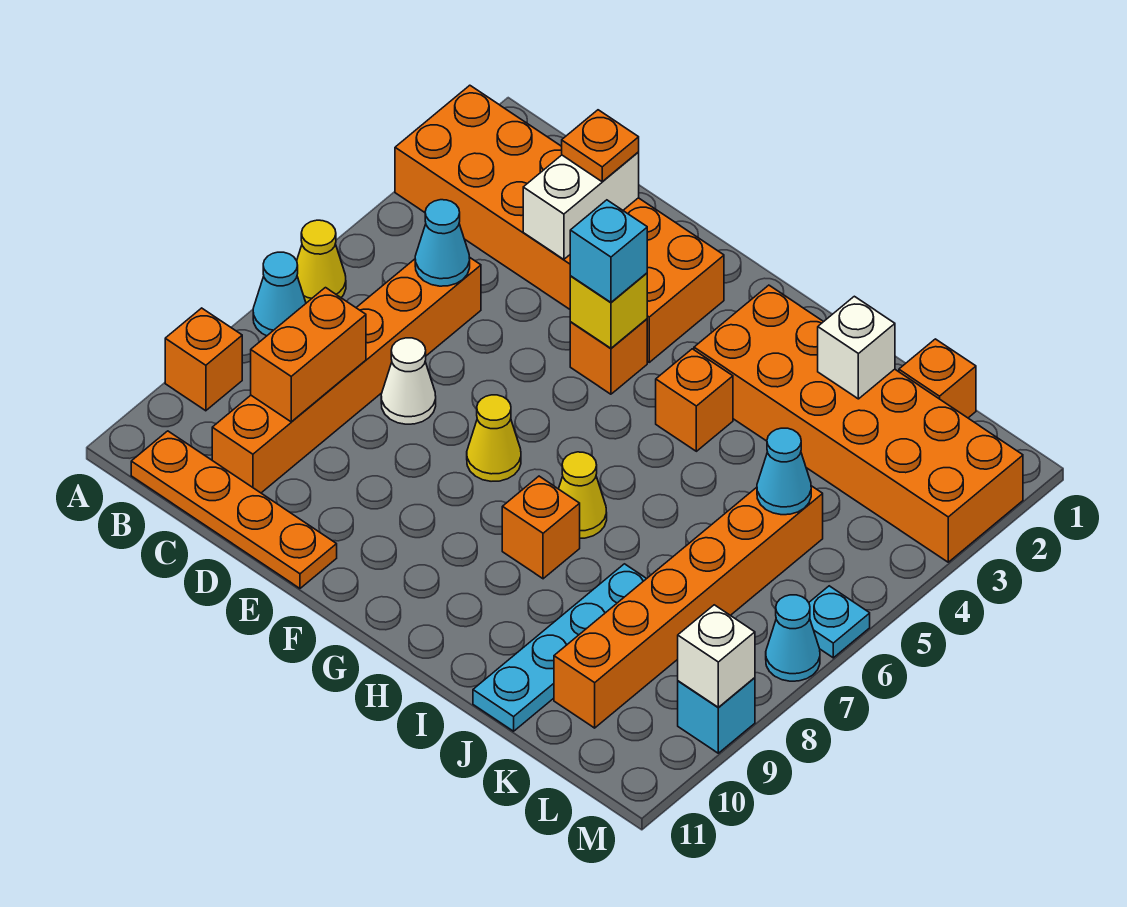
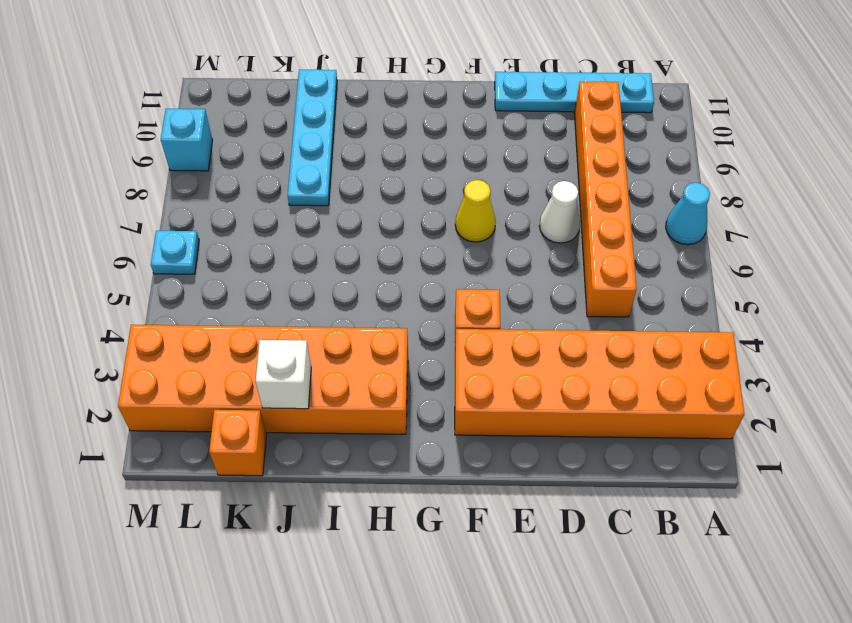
cyan 1x4 plate [495,72,654,113] -> orange 1x4 plate [131,431,337,588]
none -> yellow 1x1 cone [297,220,346,303]
none -> orange 1x1 brick [165,308,242,411]
none -> orange 1x1 brick [656,349,733,451]

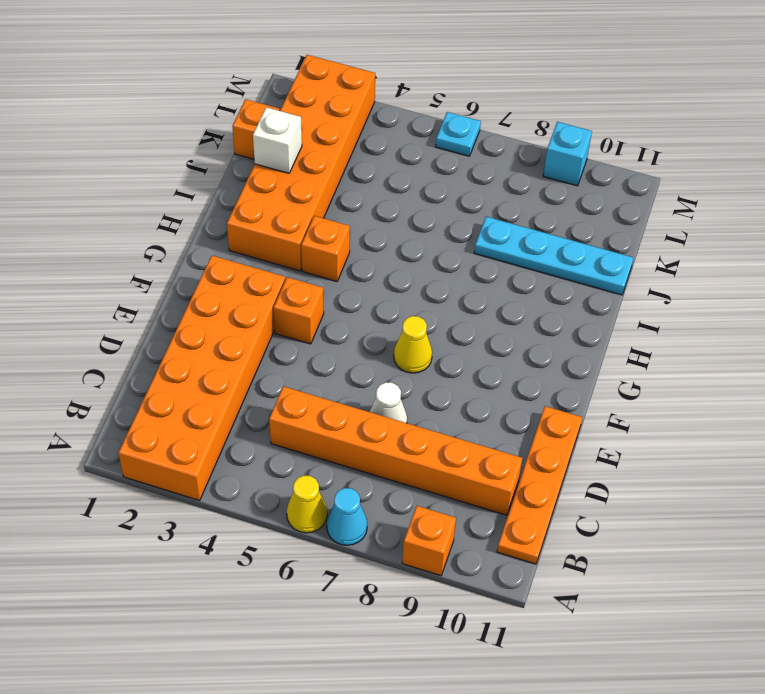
none -> yellow 1x1 cone [559,452,607,538]
none -> orange 1x1 brick [502,476,580,579]
none -> orange 1x6 brick [554,486,823,728]

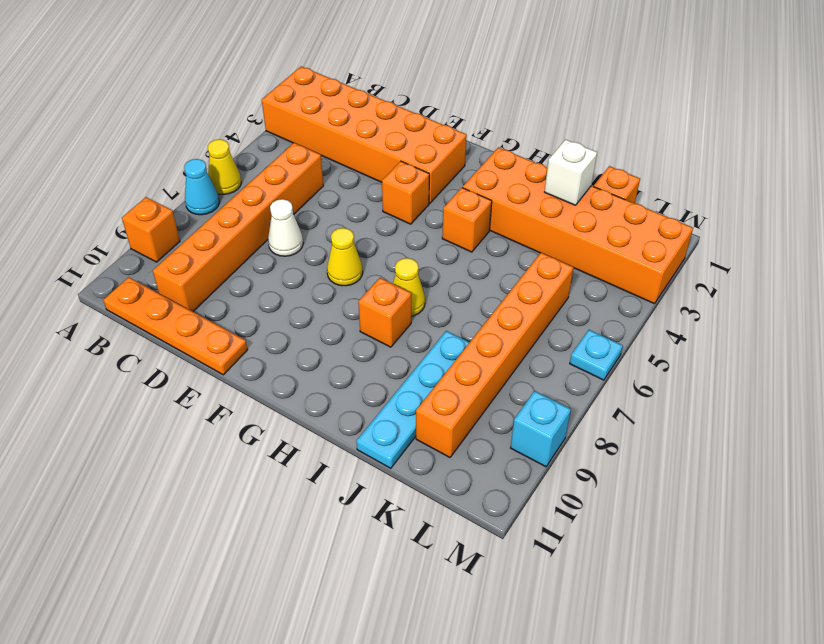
none -> cyan 1x1 cone [766,595,820,681]
none -> cyan 1x1 cone [415,200,470,286]
none -> orange 1x2 brick [251,288,366,422]

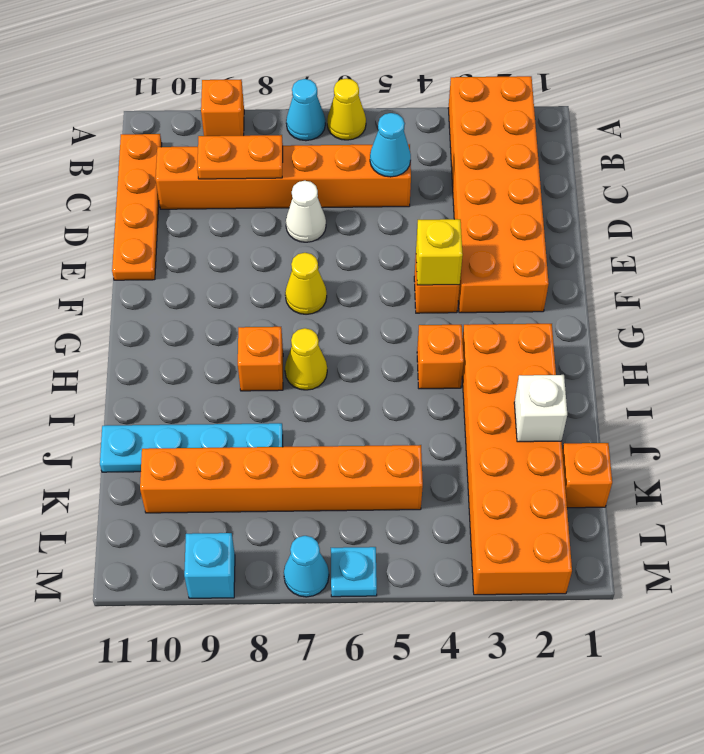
orange 1x2 plate [197,135,283,179] -> orange 1x2 brick [251,288,366,422]
none -> white 1x2 brick [523,152,639,259]
none -> cyan 1x1 cone [757,428,811,515]
none -> white 1x1 brick [678,605,755,707]

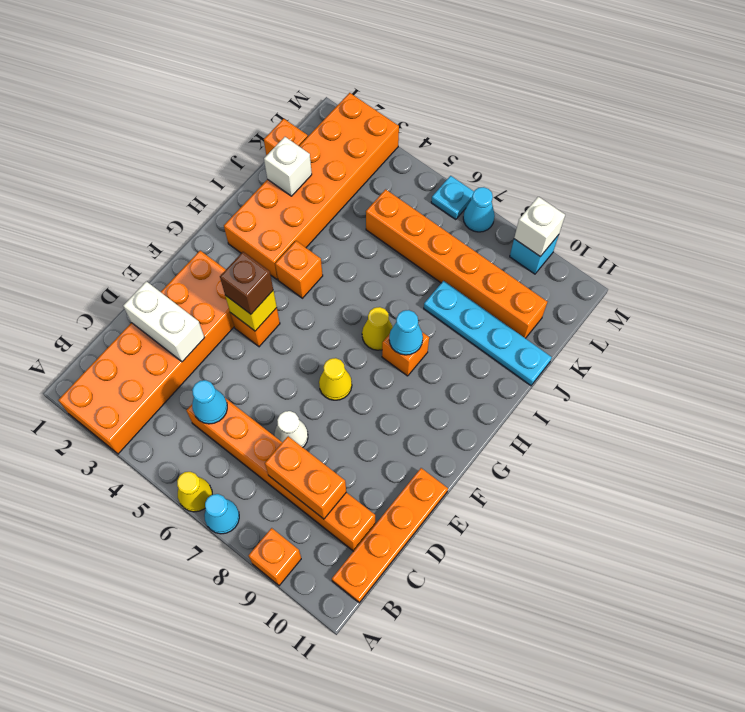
brown 1x1 brick [220,252,273,314] -> cyan 1x1 brick [570,200,647,302]
cyan 1x1 cone [389,310,423,355] -> cyan 1x1 cone moved to [757,428,811,515]
none -> orange 1x1 plate [562,110,639,182]

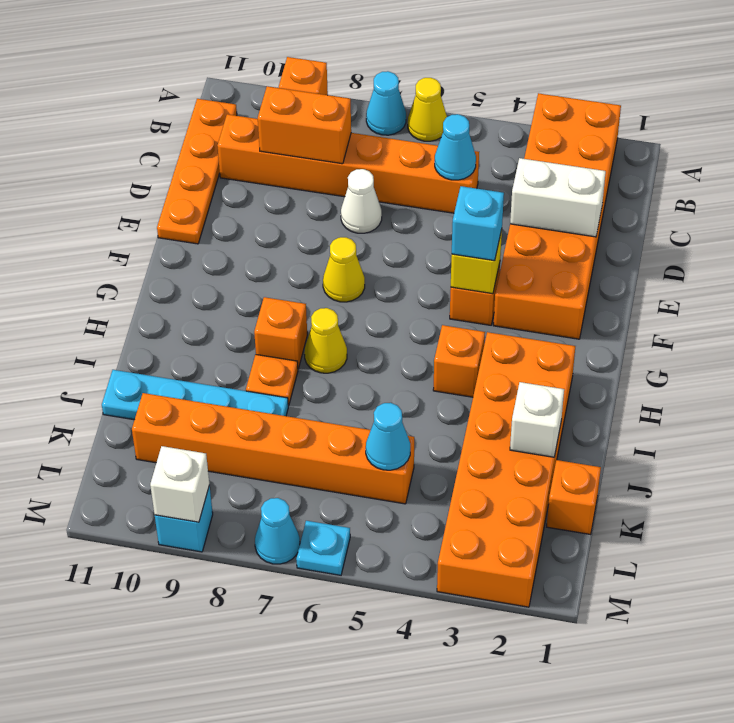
orange 1x1 plate [246,355,298,406] -> orange 1x1 plate moved to [562,110,639,182]

